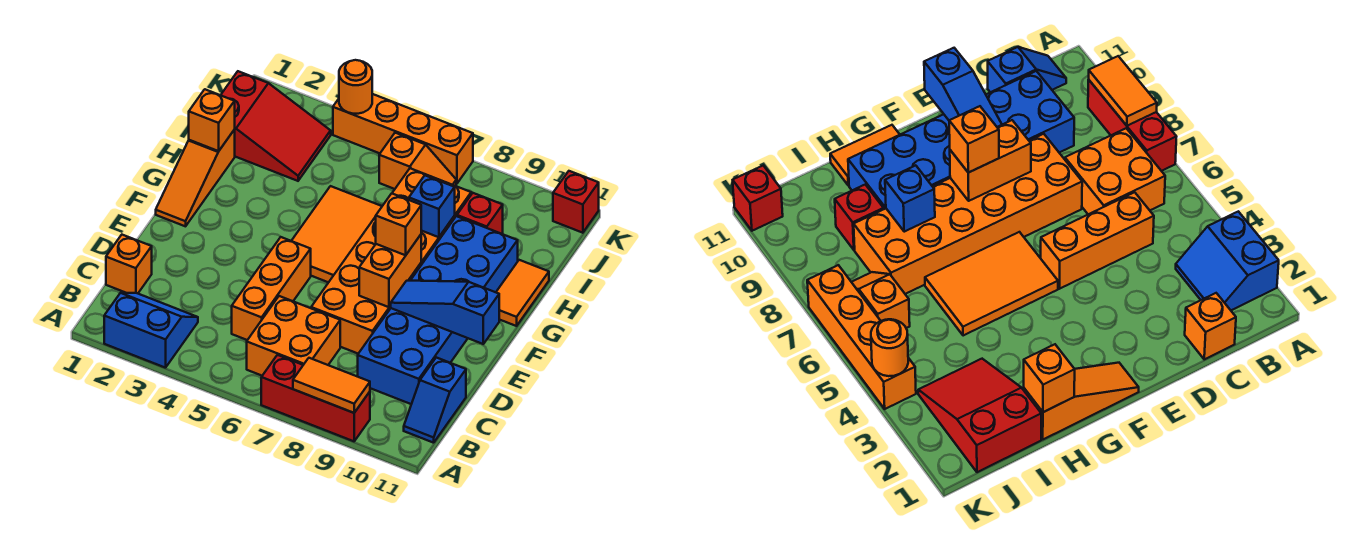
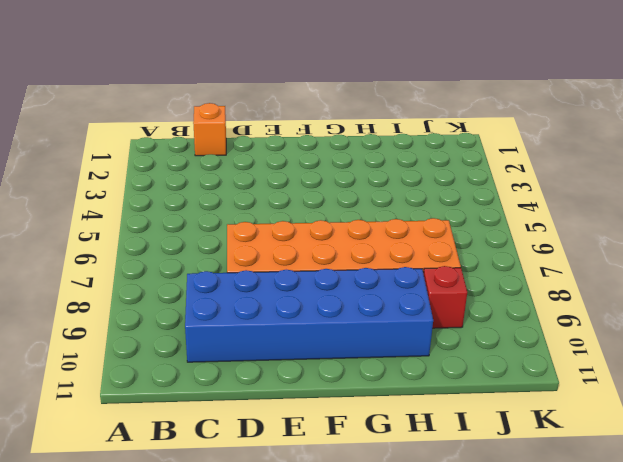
none -> blue 2x2 slope [104,293,198,368]
none -> red 1x3 brick [261,355,370,441]
none -> orange 2x2 brick [247,296,340,376]

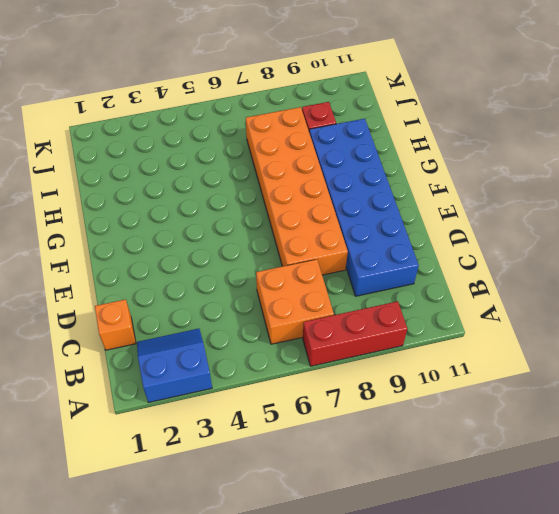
none -> blue 1x2 slope [404,357,466,443]
none -> orange 1x3 brick [232,237,311,340]
none -> orange 1x3 slope [156,130,235,226]

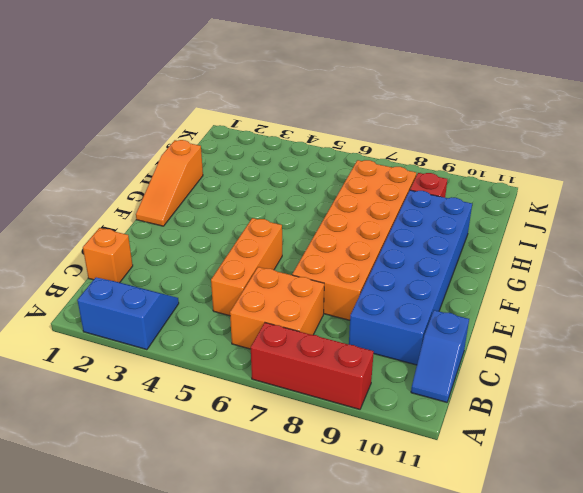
none -> orange 2x3 tile [292,186,382,282]
none -> orange 1x2 tile [496,260,549,326]
none -> red 2x3 slope [221,71,331,181]

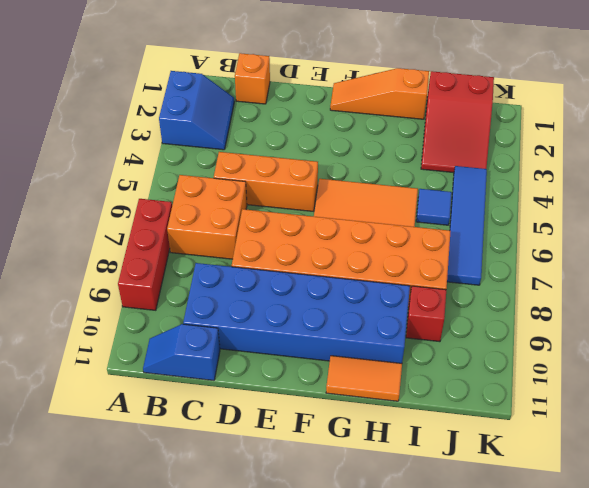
blue 1x1 tile [416,189,452,225] -> none
blue 1x4 tile [447,166,487,285] -> orange 1x2 slope [379,133,456,189]
none -> orange 1x4 brick [333,94,473,183]
none -> red 1x1 brick [553,171,599,233]
none -> orange 1x2 tile [293,358,370,413]

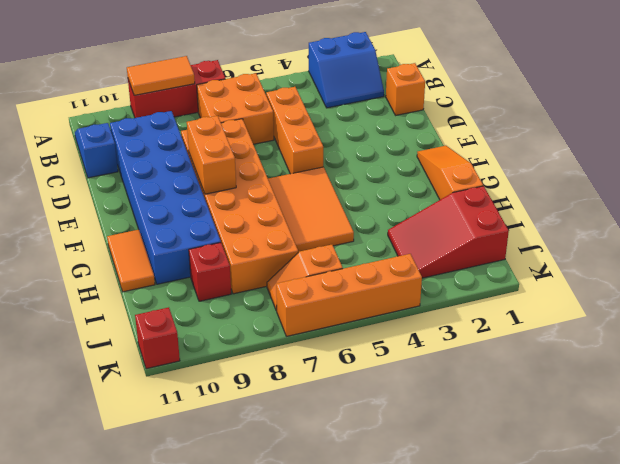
none -> blue 1x3 slope [391,281,499,344]
none -> orange 1x1 brick [189,89,235,151]
none -> blue 1x1 brick [409,176,455,237]

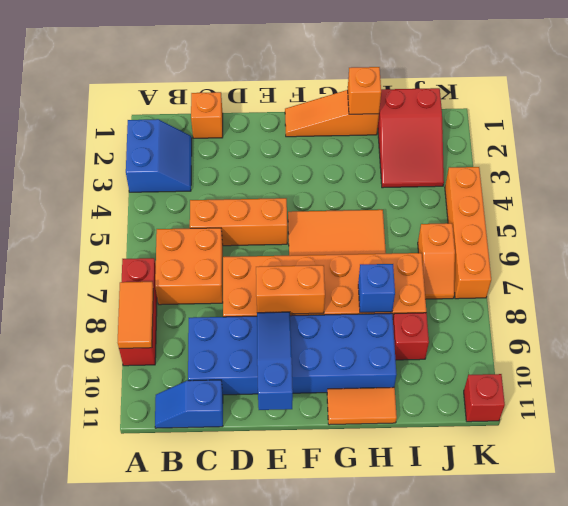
none -> orange 1x1 round brick [339,60,372,114]
none -> orange 1x1 brick [376,193,421,255]

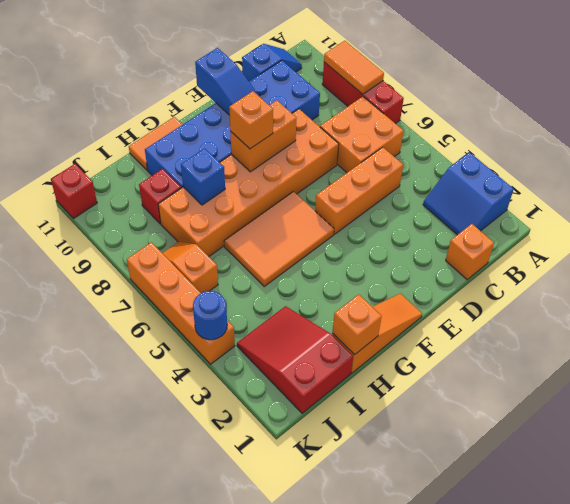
blue 1x1 round brick [193,291,227,340] -> orange 1x1 round brick [339,60,372,114]

